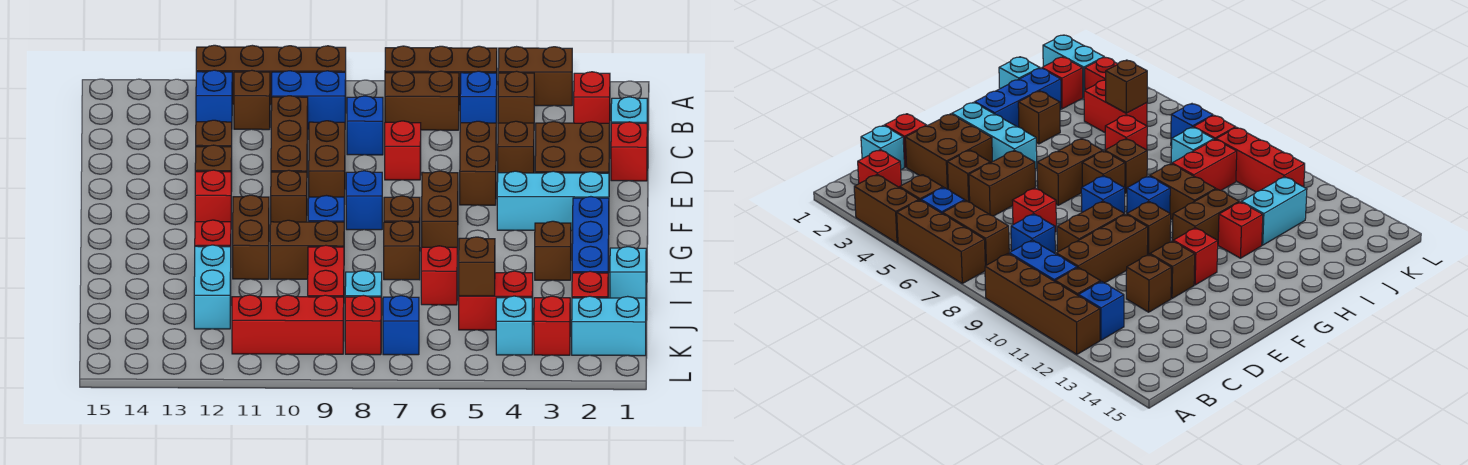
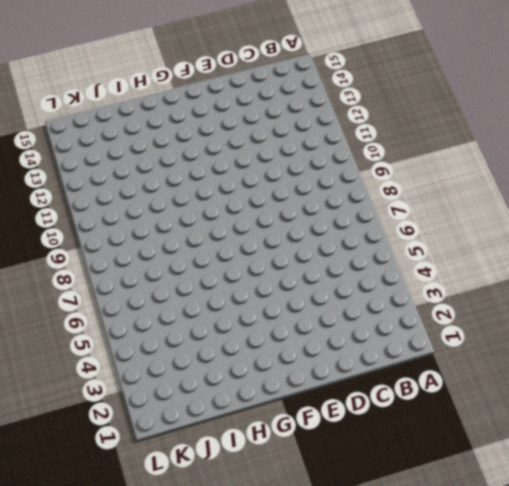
none -> brown 1x2 brick [498,47,572,106]
none -> brown 1x3 brick [385,46,497,105]
none -> brown 1x4 brick [196,45,346,105]
none -> red 1x1 brick [574,72,610,123]

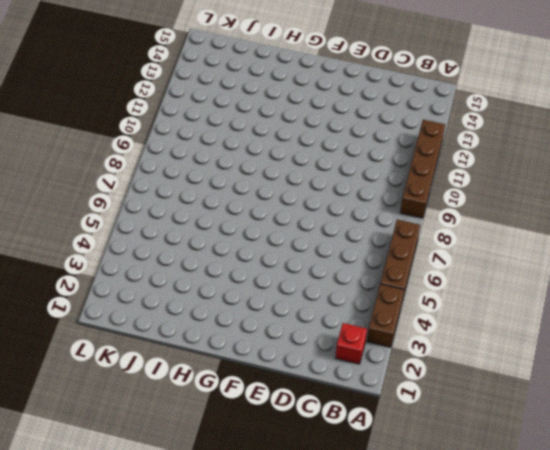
none -> brown 1x1 brick [498,71,534,123]
none -> blue 1x1 brick [460,71,497,123]
none -> brown 1x2 brick [385,71,459,130]
none -> blue 1x2 brick [272,71,346,130]

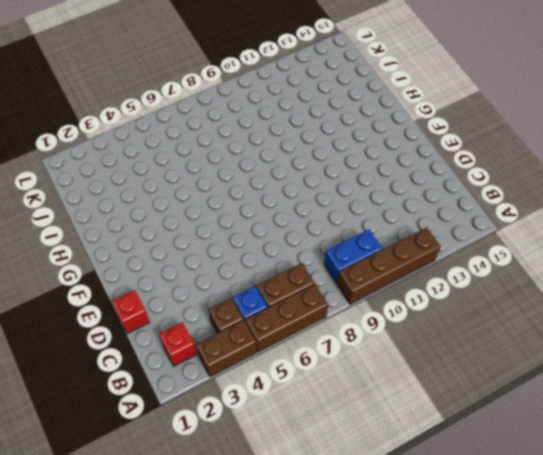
none -> brown 1x1 brick [234,70,270,130]
none -> blue 1x1 brick [196,70,232,122]
none -> cyan 1x1 brick [611,97,648,132]
none -> blue 1x1 brick [347,96,383,155]

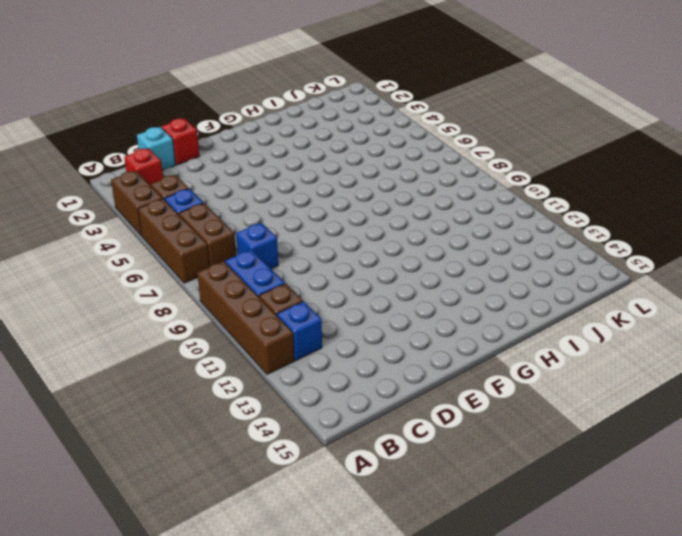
none -> brown 1x3 brick [271,96,308,172]
none -> brown 2x2 brick [535,122,610,173]
none -> brown 1x1 brick [498,121,534,173]
none -> brown 1x2 brick [460,121,496,205]

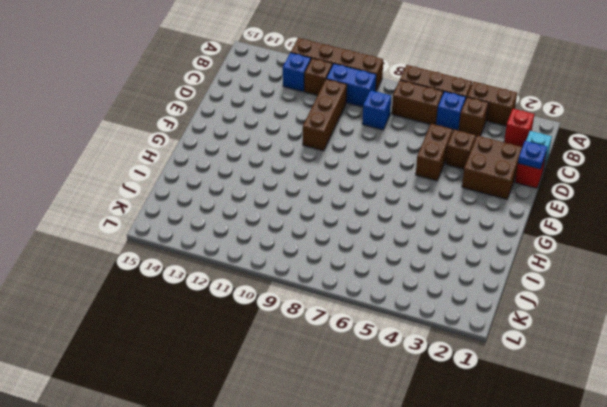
blue 1x1 plate [518,141,547,169] -> none
none -> red 1x1 brick [385,121,421,180]
none -> brown 1x2 brick [309,121,345,204]
none -> brown 1x1 brick [196,120,232,147]
none -> brown 1x1 brick [195,145,232,191]

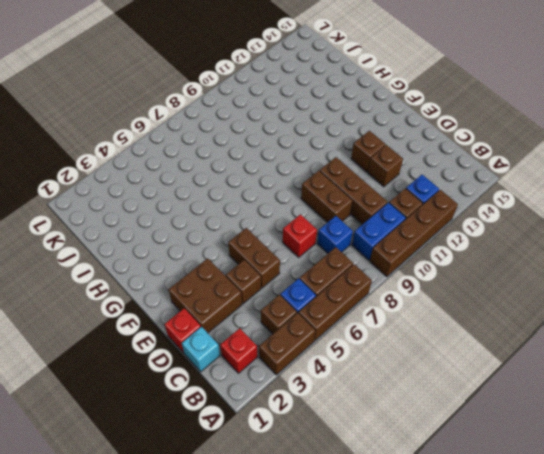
none -> cyan 1x3 brick [497,171,609,231]
none -> brown 1x2 brick [422,171,458,255]
none -> blue 1x1 brick [346,171,382,230]
none -> brown 1x1 brick [271,170,307,222]

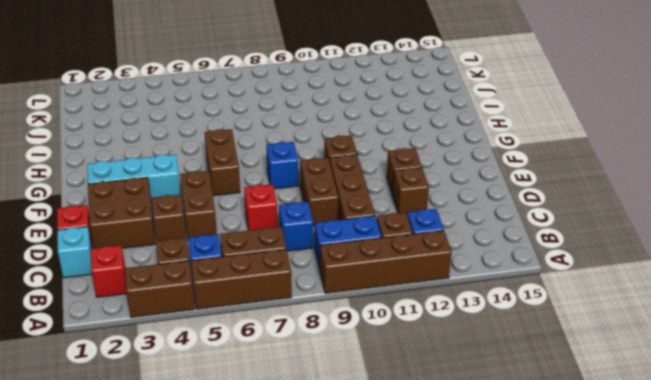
none -> red 1x1 brick [195,170,231,222]
none -> blue 1x3 brick [572,197,609,273]
none -> brown 1x1 brick [384,196,420,222]
none -> blue 1x1 brick [308,196,344,222]

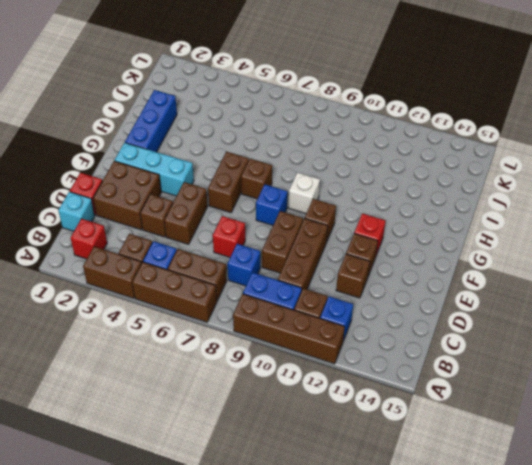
white 1x1 brick [288,172,320,214] -> blue 1x1 brick [308,196,344,222]
none -> brown 1x2 brick [233,195,269,279]
none -> brown 1x1 brick [535,221,571,280]
none -> brown 1x1 brick [384,221,420,280]
none -> brown 1x2 brick [270,220,344,279]

